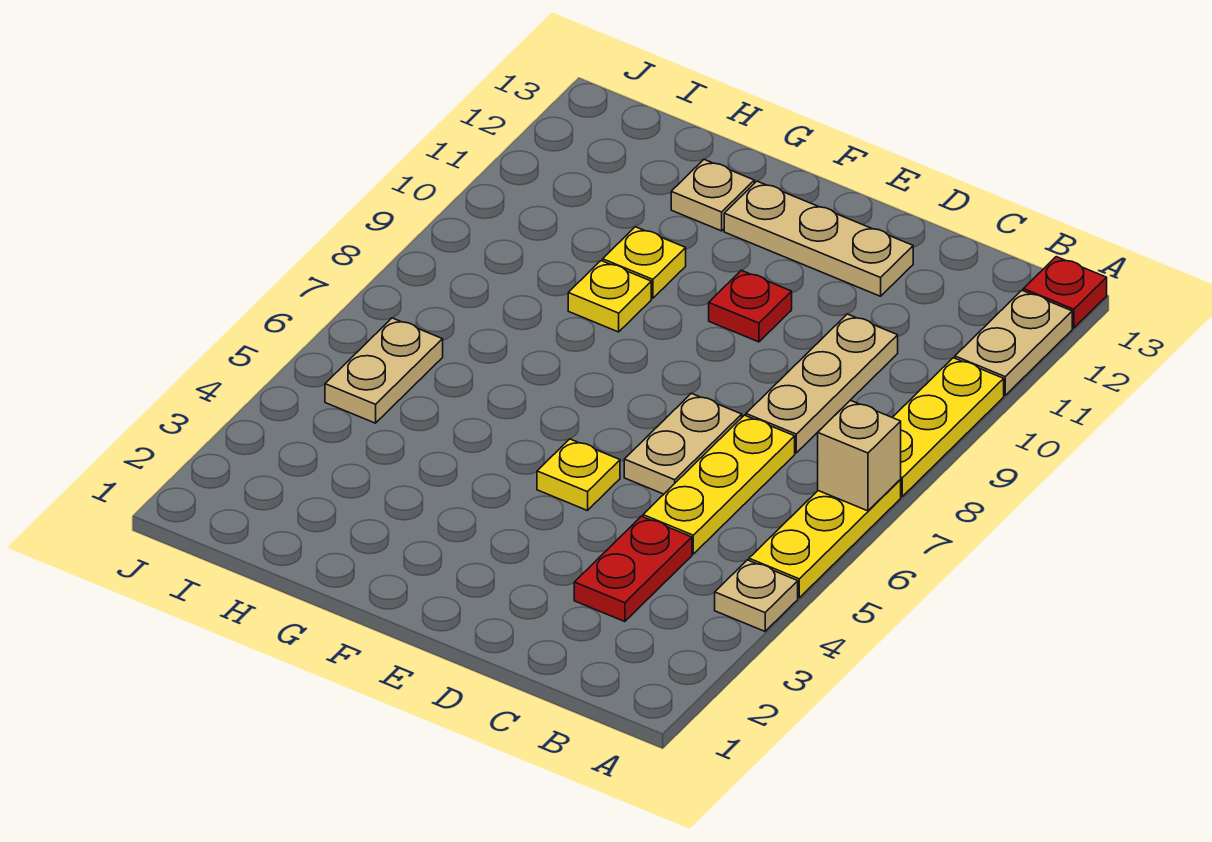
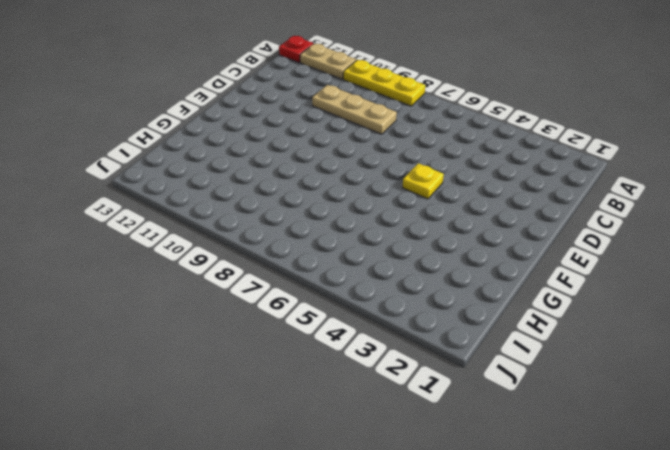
none -> tan 1x1 plate [715,560,798,631]
none -> yellow 1x3 plate [749,480,901,598]
none -> red 1x2 plate [574,516,692,622]

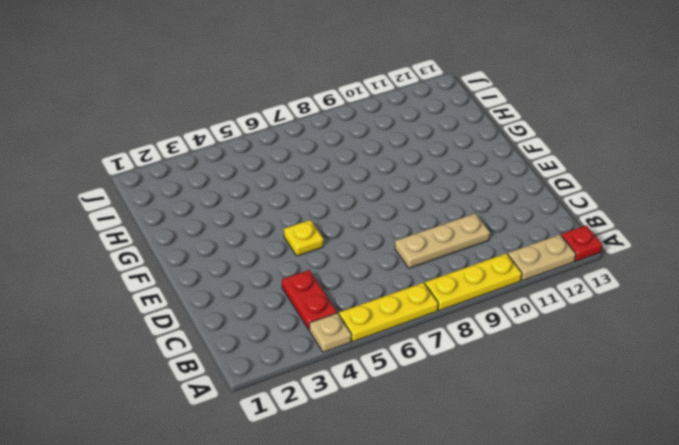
red 1x2 plate [282,270,337,329] -> red 1x2 plate turned to [574,516,692,622]
none -> yellow 1x3 plate [643,415,795,554]
none -> tan 1x2 plate [624,393,742,494]
none -> tan 1x3 plate [724,181,913,296]

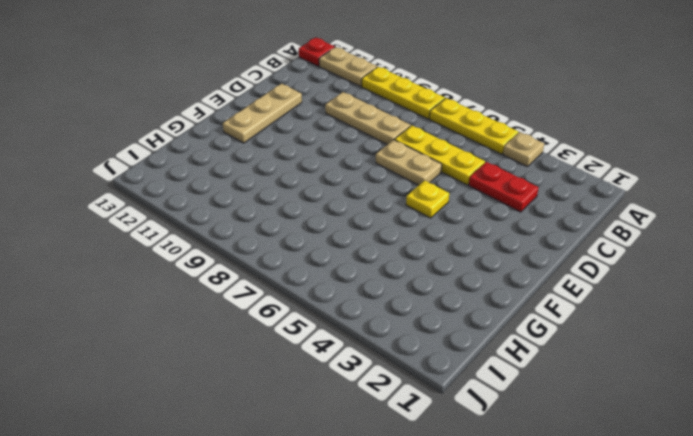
none -> red 1x1 plate [709,270,792,342]
none -> yellow 1x1 plate [568,261,651,332]
none -> yellow 1x1 plate [603,227,686,298]

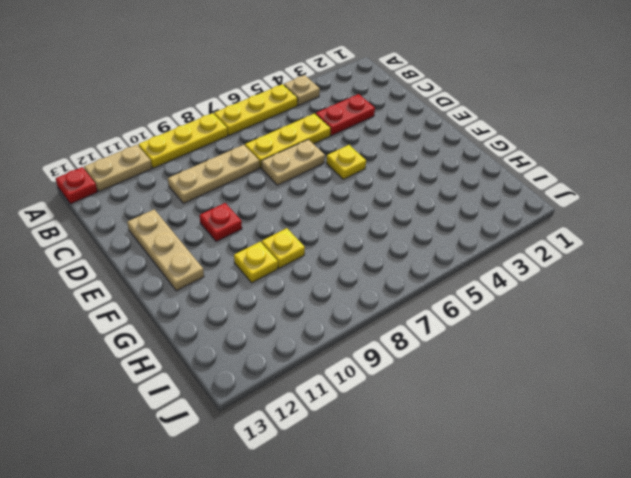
none -> tan 1x1 plate [671,160,754,231]
none -> tan 1x2 plate [325,318,443,423]
none -> tan 1x1 brick [818,400,901,511]

